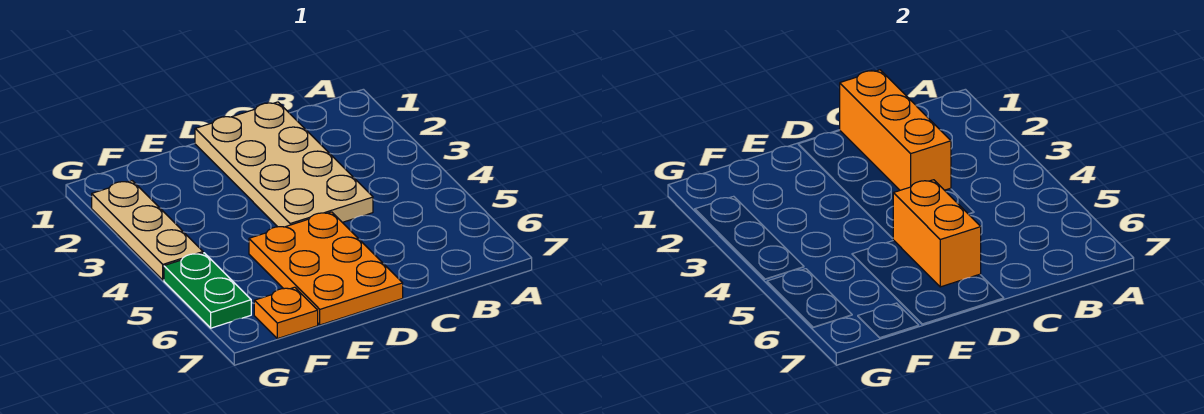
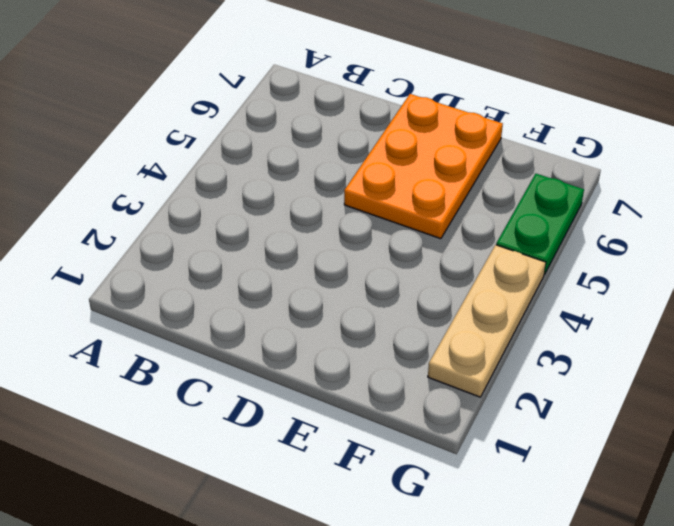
none -> tan 2x4 plate [195,102,373,227]
none -> orange 1x1 plate [254,287,318,339]

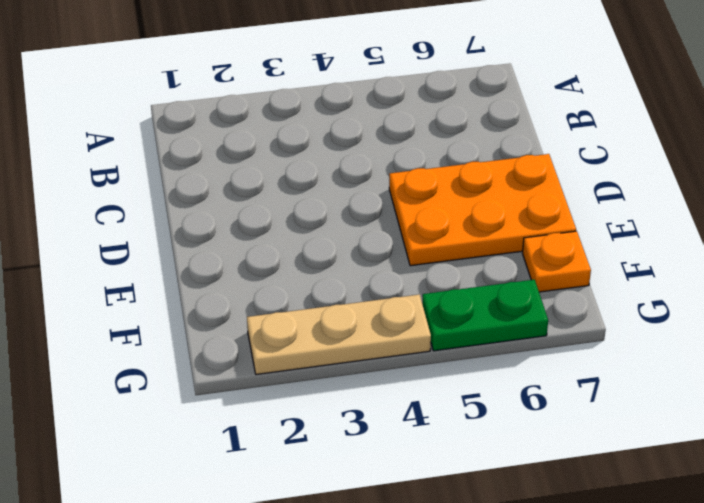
none -> tan 2x4 plate [195,102,373,227]
none -> orange 1x3 brick [840,70,951,190]

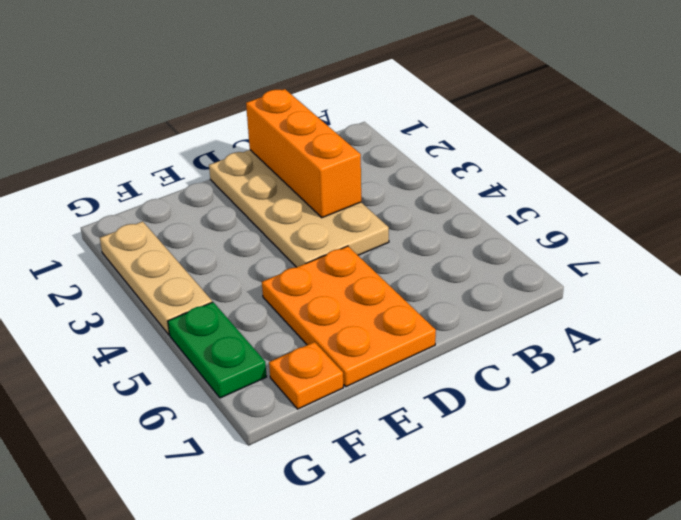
none -> orange 1x2 brick [893,180,981,287]

